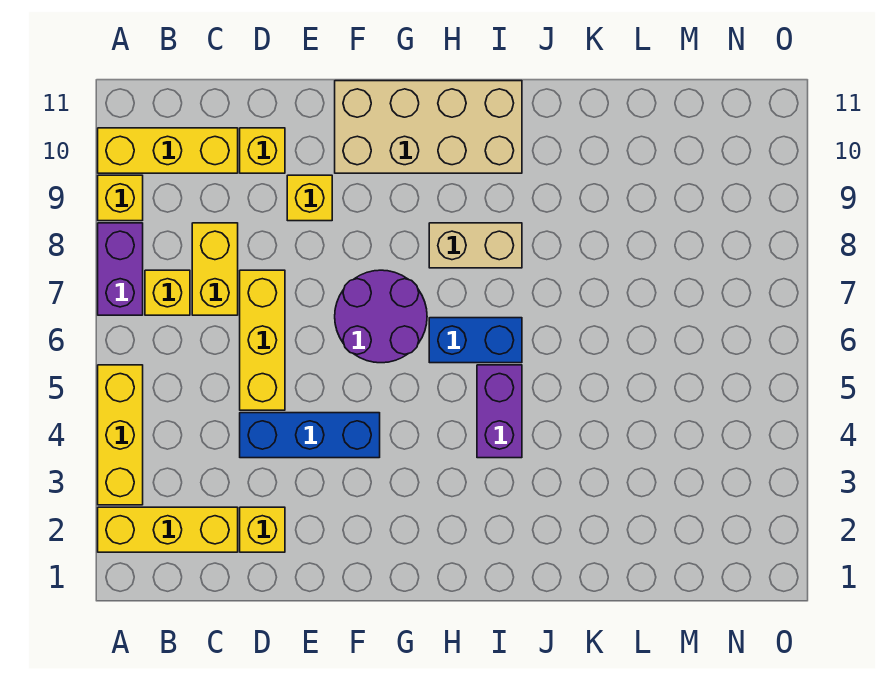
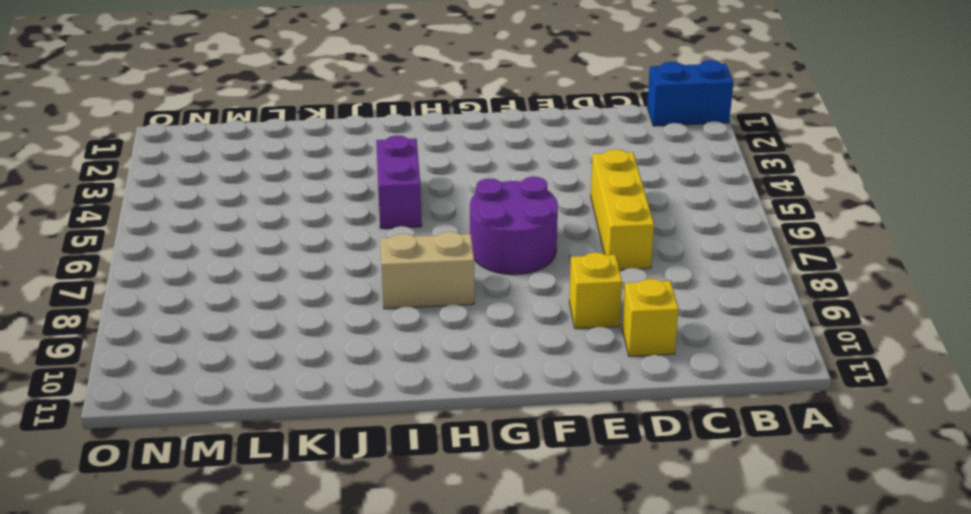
blue 1x2 brick [647,60,734,126] -> blue 1x2 brick moved to [429,318,522,363]
none -> yellow 1x3 brick [98,507,238,552]
none -> yellow 1x3 brick [98,365,143,505]
none -> purple 1x2 brick [98,223,143,315]

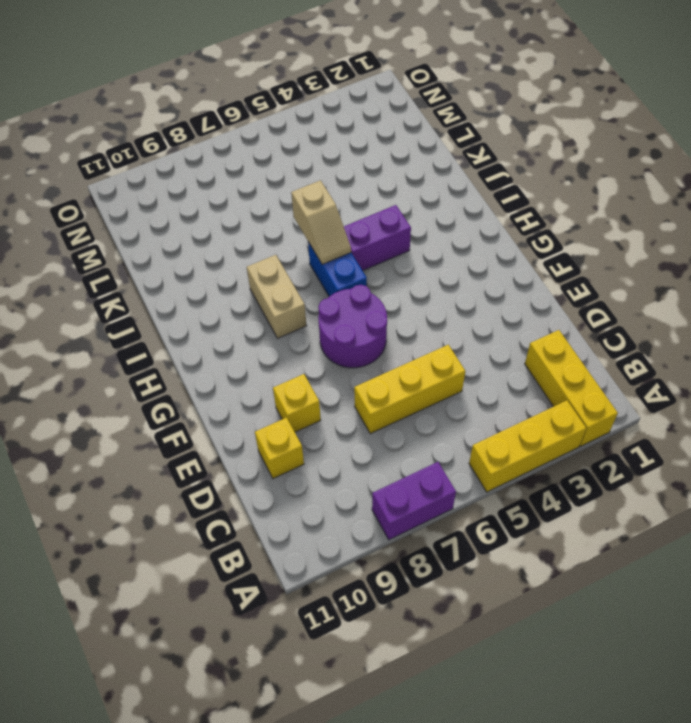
tan 1x2 slope [291,180,351,264] -> none
none -> yellow 1x1 brick [98,175,143,221]
none -> yellow 1x3 brick [98,128,238,173]
none -> yellow 1x1 brick [145,270,190,315]

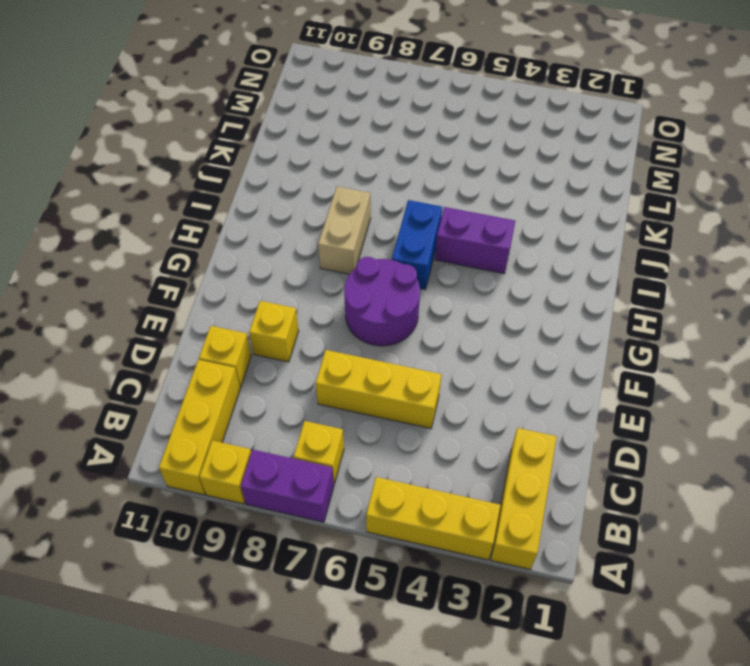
none -> yellow 1x2 brick [192,223,238,315]
none -> yellow 1x1 brick [240,507,285,552]
none -> blue 1x3 brick [240,413,380,458]

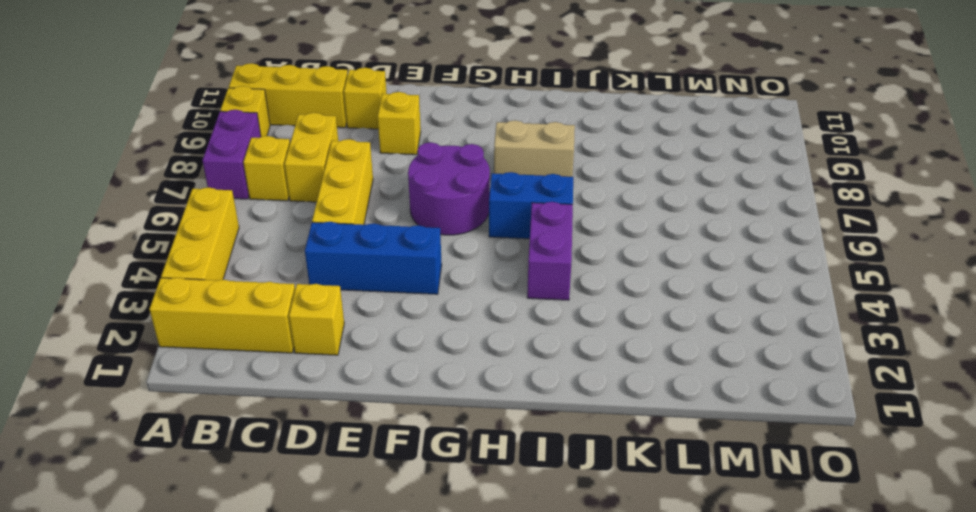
none -> tan 2x4 brick [335,81,522,173]

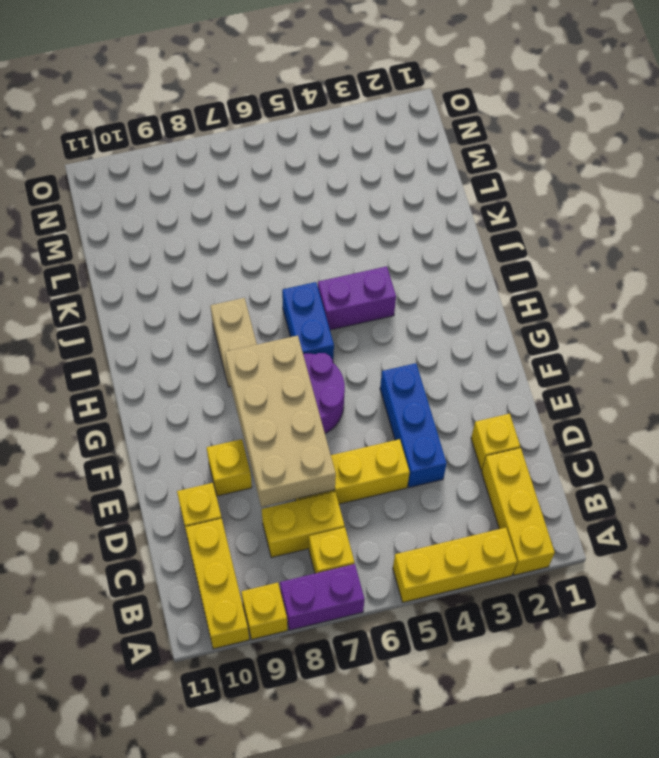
tan 2x4 brick [225,336,336,507] -> tan 2x4 brick moved to [335,81,522,173]

